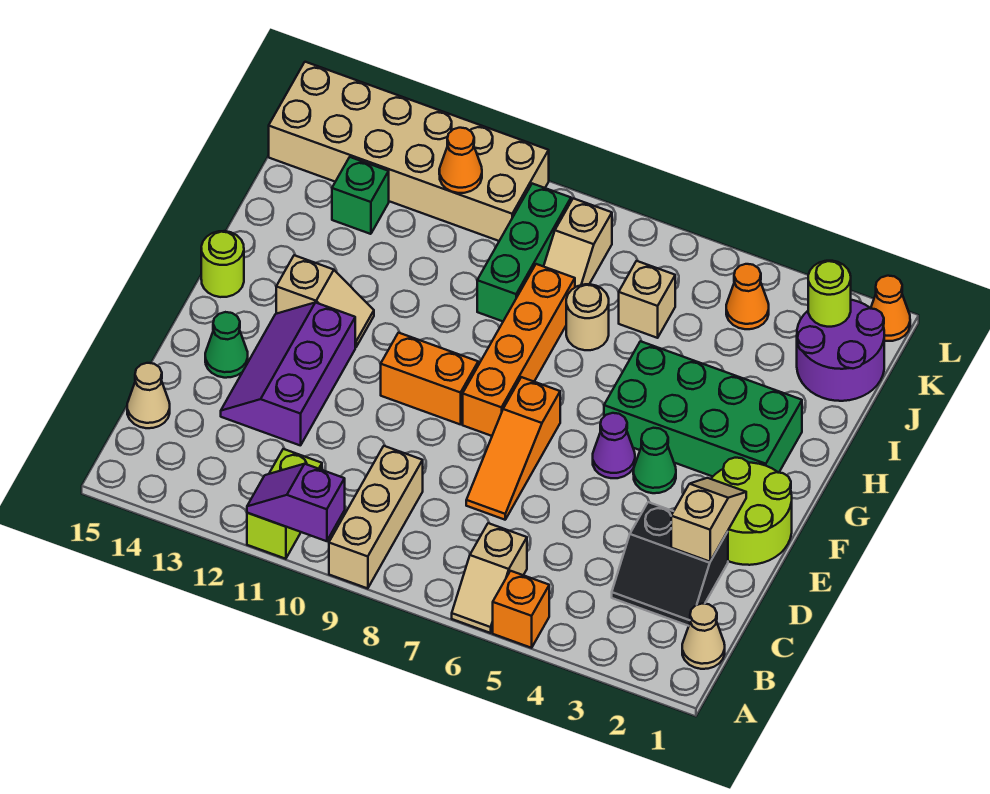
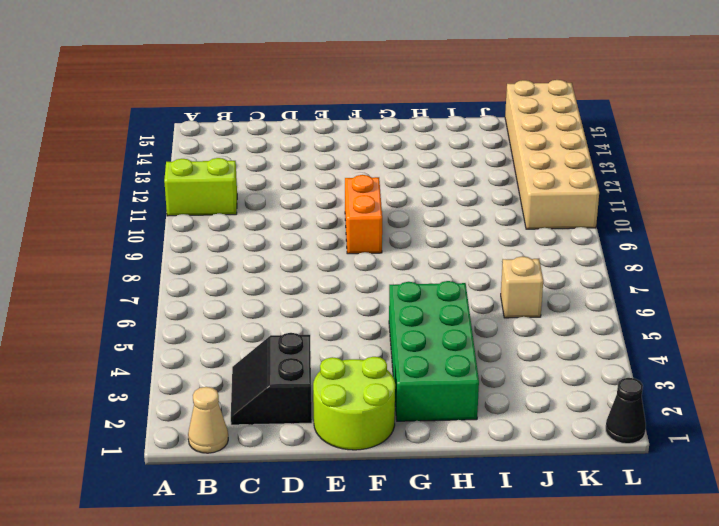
black 1x1 cone [606,378,646,444] -> orange 1x1 cone [871,276,910,341]
none -> orange 1x1 brick [493,571,549,648]
none -> tan 1x2 slope [452,523,527,633]
none -> tan 1x3 brick [329,446,423,589]
none -> tan 1x1 cone [127,363,170,428]

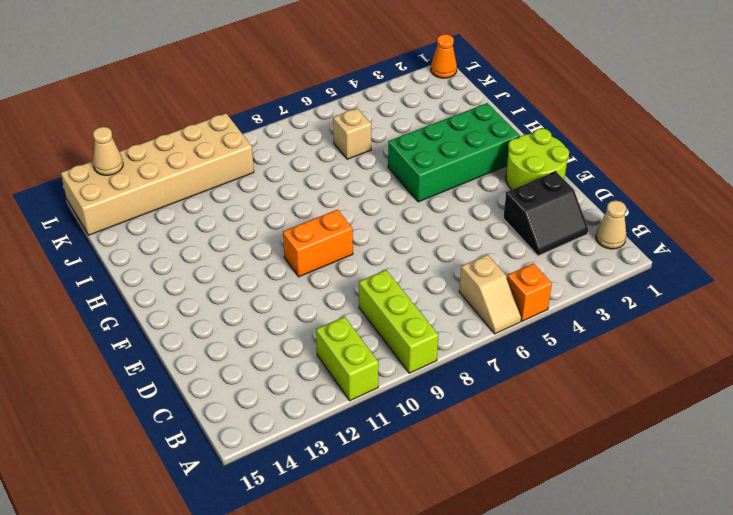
lime 1x3 brick [359,270,438,373] -> tan 1x3 brick [329,446,423,589]
tan 1x1 cone [93,127,123,175] -> tan 1x1 cone moved to [127,363,170,428]
none -> orange 1x3 slope [466,377,560,520]
none -> purple 2x3 slope [221,302,355,446]
none -> green 1x1 cone [205,312,248,378]
none -> green 1x1 cone [633,428,676,493]

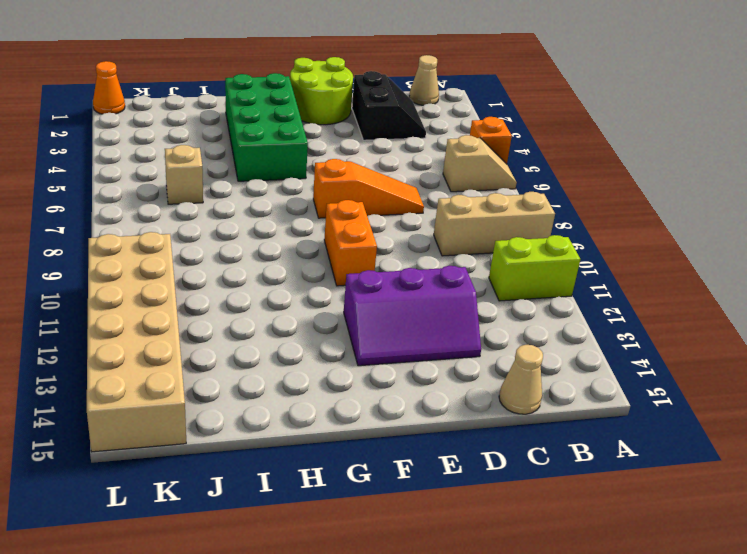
none -> green 1x1 cone [205,312,248,378]
none -> green 1x1 cone [633,428,676,493]
none -> purple 1x1 cone [593,413,635,478]
none -> orange 1x4 brick [463,264,575,436]

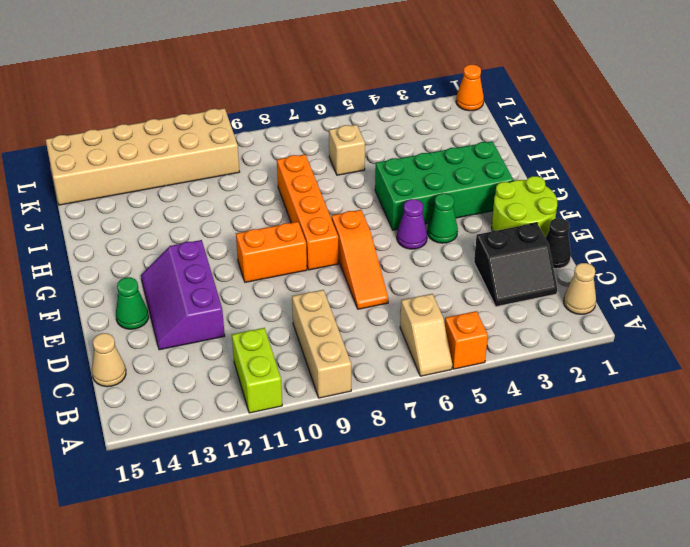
black 1x1 cone [546,218,571,269] -> none
none -> tan 1x2 slope [276,255,374,347]
none -> lime 1x1 round brick [201,231,244,297]
none -> tan 1x1 round brick [566,284,609,350]
none -> green 1x3 brick [477,184,571,321]

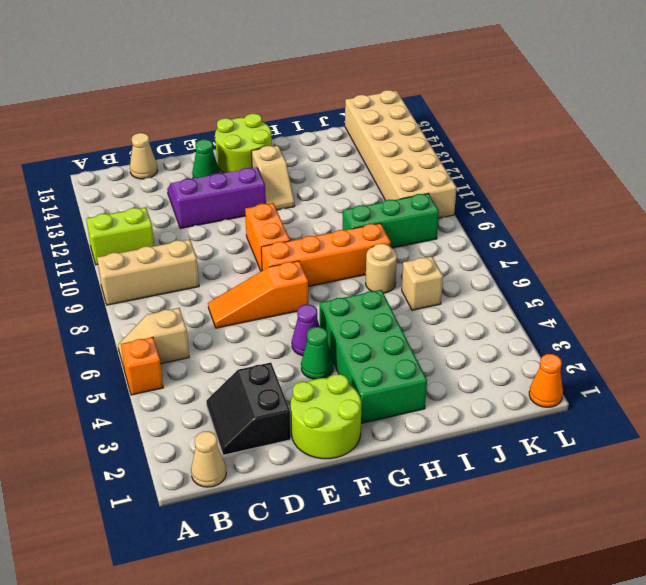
lime 2x2 round brick [215,114,272,173] -> lime 1x1 round brick [201,231,244,297]
none -> purple 2x2 round brick [797,300,884,401]
none -> tan 1x2 slope [544,198,612,287]
none -> green 1x1 brick [332,157,389,234]
none -> orange 1x1 cone [726,264,769,329]

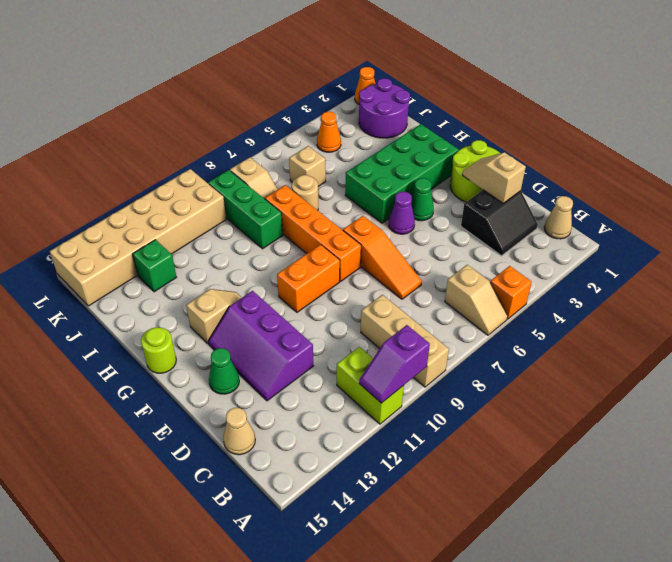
none -> lime 1x1 round brick [808,261,851,327]
none -> orange 1x1 cone [439,128,482,193]

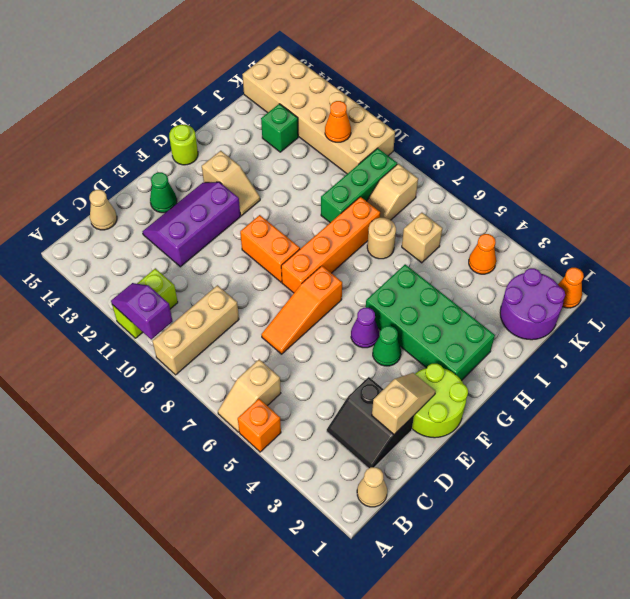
none -> lime 1x1 round brick [808,261,851,327]

